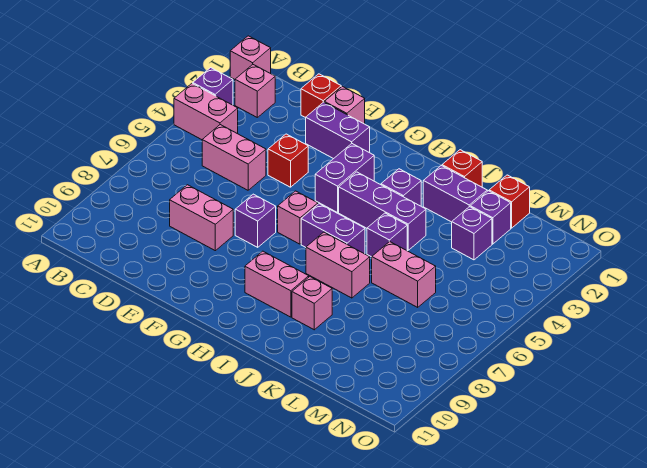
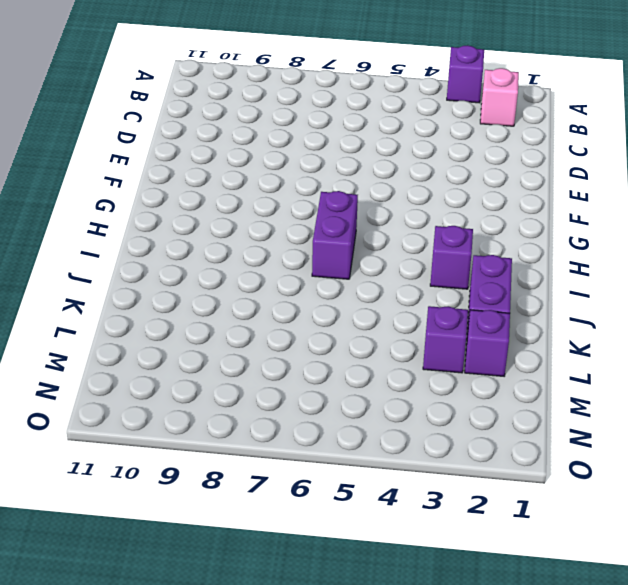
none -> pink 1x1 brick [230,36,271,79]
none -> pink 1x2 brick [174,83,238,140]
none -> pink 1x2 brick [202,125,266,190]

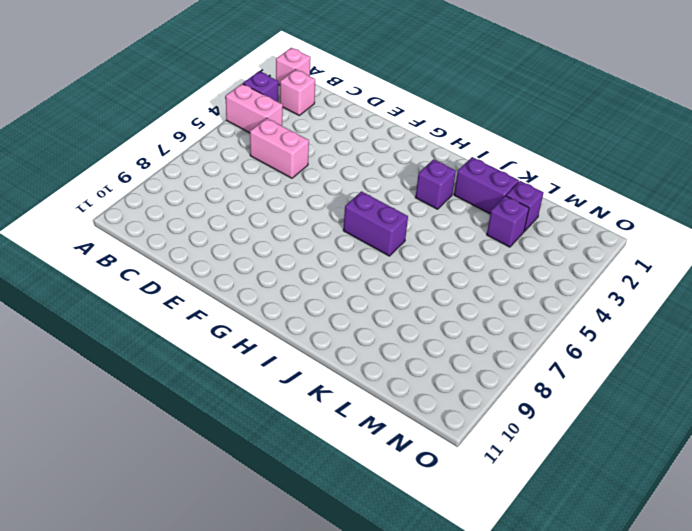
none -> red 1x1 brick [301,74,341,118]
none -> pink 1x2 brick [170,185,233,251]
none -> pink 1x1 brick [324,86,365,124]

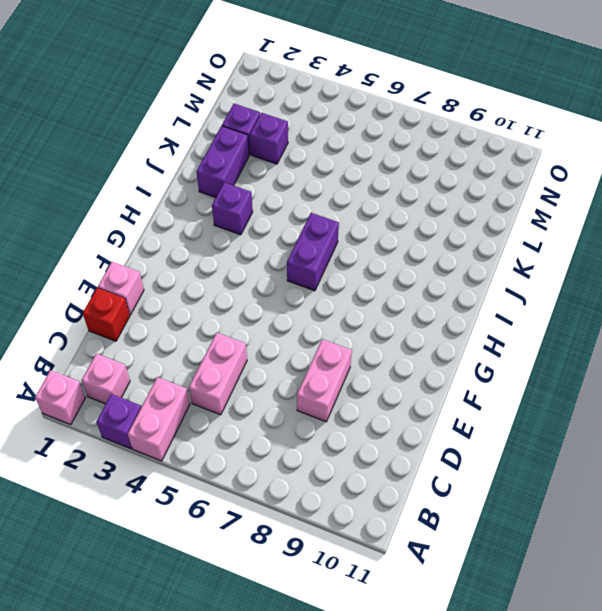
none -> purple 1x2 brick [306,102,370,159]
none -> red 1x1 brick [268,134,308,187]
none -> purple 1x1 brick [235,194,276,247]

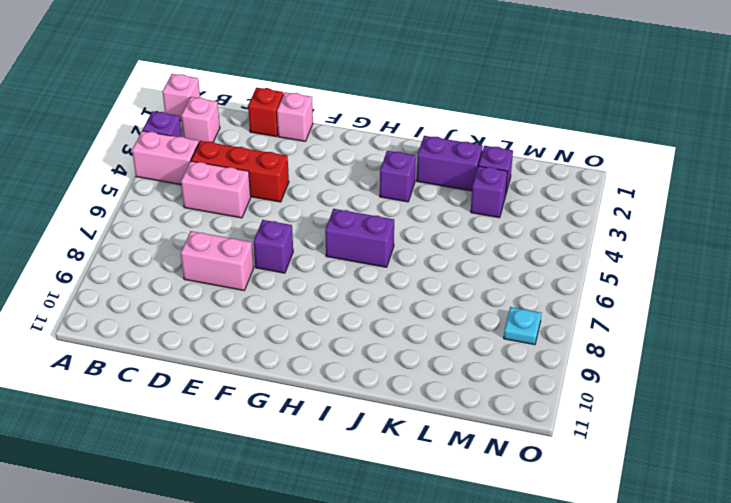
red 1x3 brick [191,141,289,202] -> red 1x1 brick [268,134,308,187]
cyan 1x1 plate [504,307,541,345] -> none
none -> purple 1x2 brick [306,102,370,159]
none -> purple 1x2 brick [315,144,374,212]
none -> pink 1x1 brick [278,191,318,244]

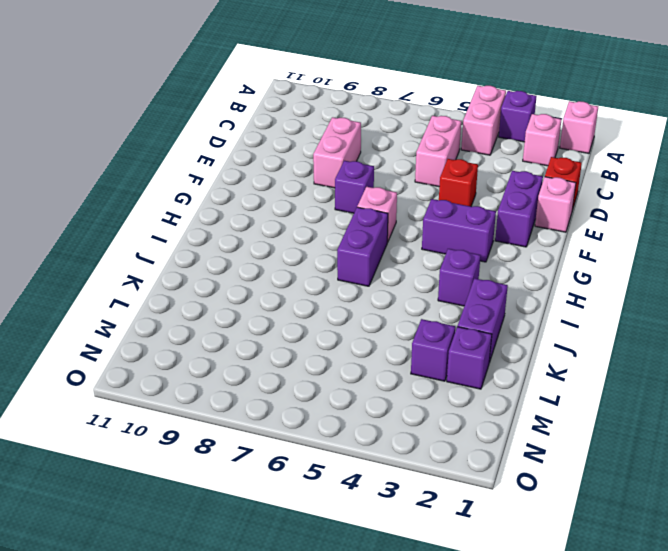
none -> purple 1x3 brick [339,172,426,250]
none -> pink 1x2 brick [245,251,309,317]
none -> pink 1x2 brick [306,232,370,298]

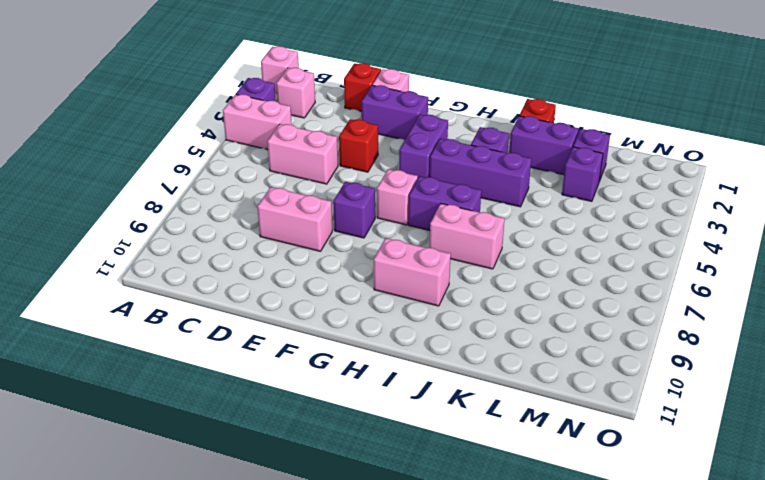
none -> purple 1x1 brick [367,213,407,257]
none -> pink 1x1 brick [292,277,332,330]
none -> pink 1x2 brick [372,242,436,307]

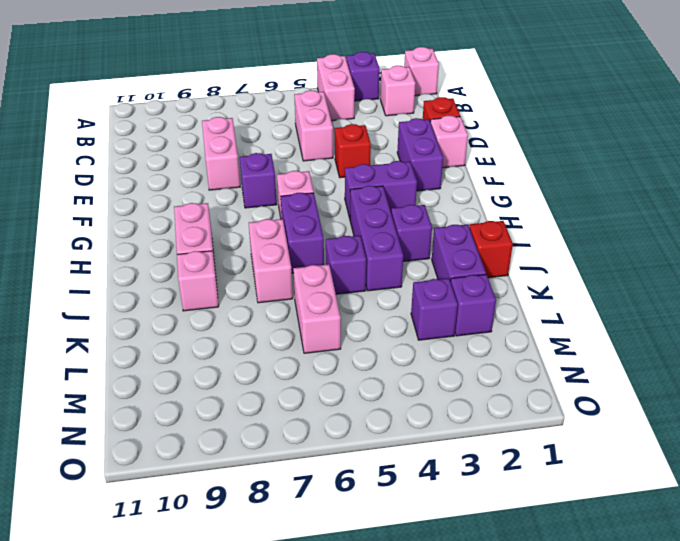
none -> red 1x1 brick [489,175,530,228]

